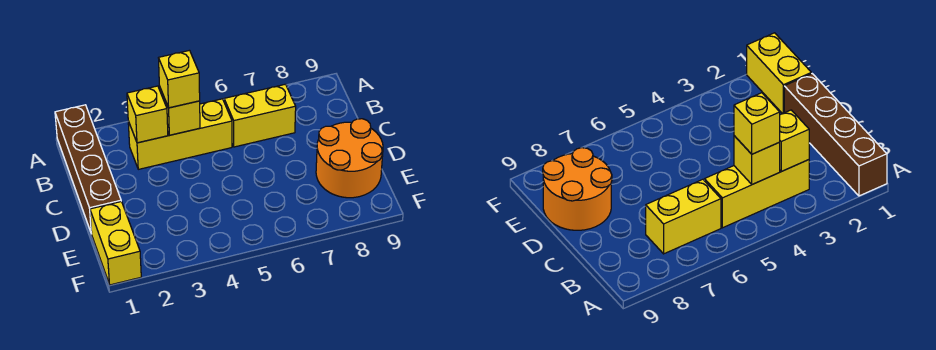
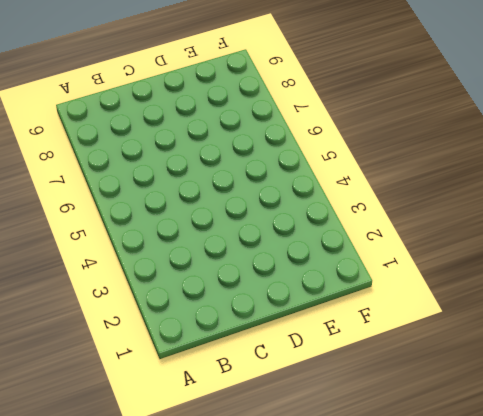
none -> brown 1x4 brick [55,105,121,234]
none -> yellow 1x3 brick [128,99,232,169]

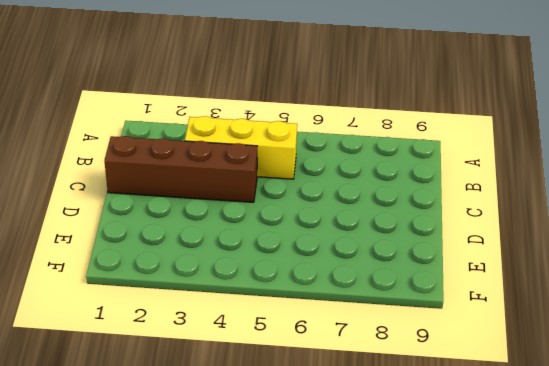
brown 1x4 brick [104,136,257,202] -> brown 1x4 brick turned to [55,105,121,234]
none -> yellow 1x2 brick [224,84,296,147]
none -> orange 2x2 round brick [316,119,383,198]

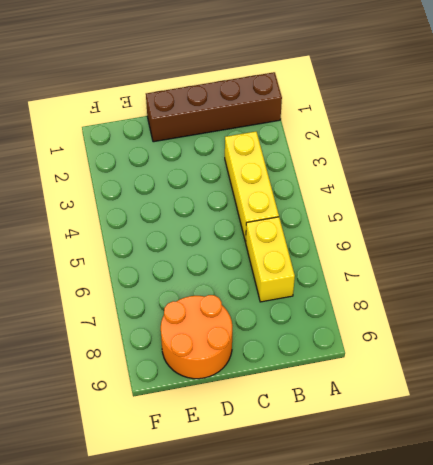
none -> yellow 1x2 brick [90,202,141,285]
none -> yellow 1x1 brick [127,86,168,143]

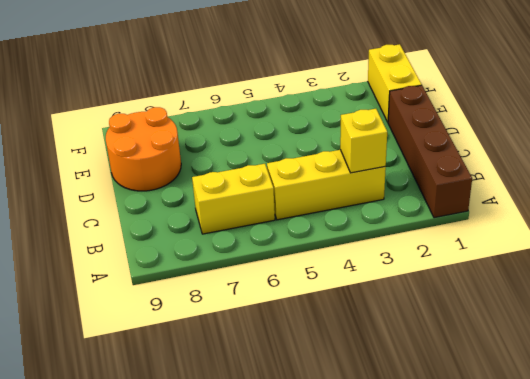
none -> yellow 1x1 brick [160,88,200,135]
none -> yellow 1x1 brick [159,50,200,108]

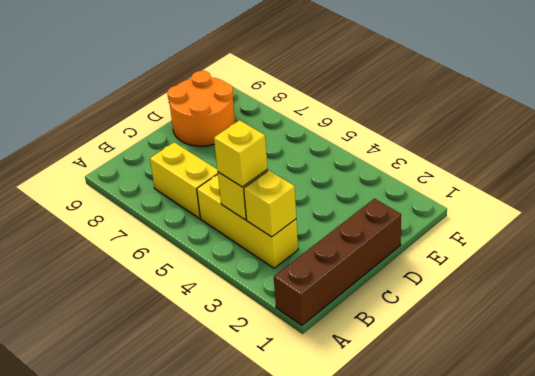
none -> yellow 1x2 brick [90,202,141,285]

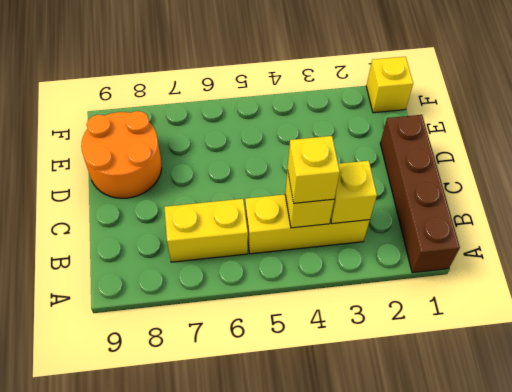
yellow 1x1 brick [366,57,413,113] -> yellow 1x2 brick [90,202,141,285]

